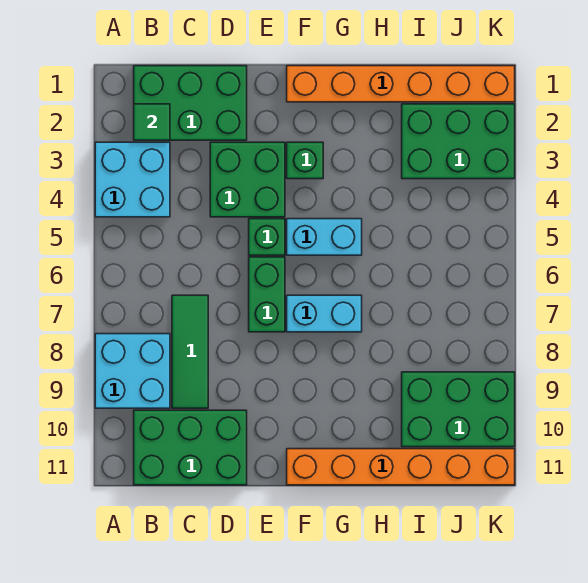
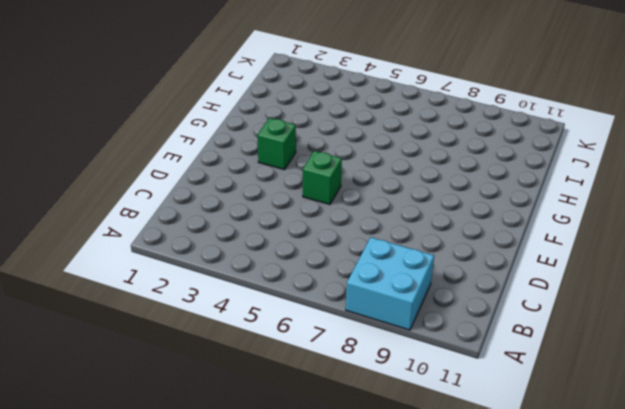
none -> cyan 2x2 brick [95,142,170,217]
none -> green 2x3 brick [134,66,247,140]
none -> green 2x3 brick [134,410,247,485]

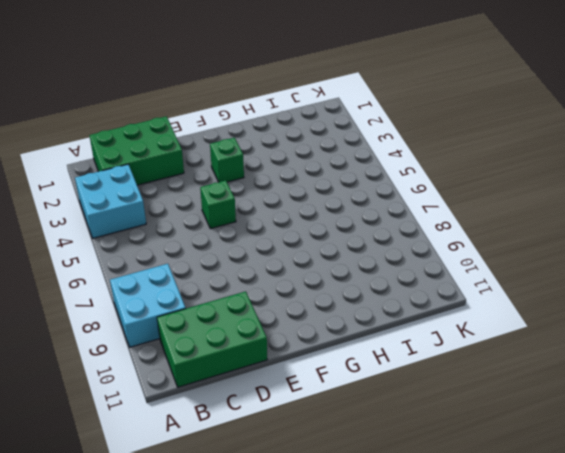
none -> green 1x3 tile [172,295,208,408]
none -> green 2x2 brick [210,142,285,217]
none -> green 1x2 brick [249,257,285,332]

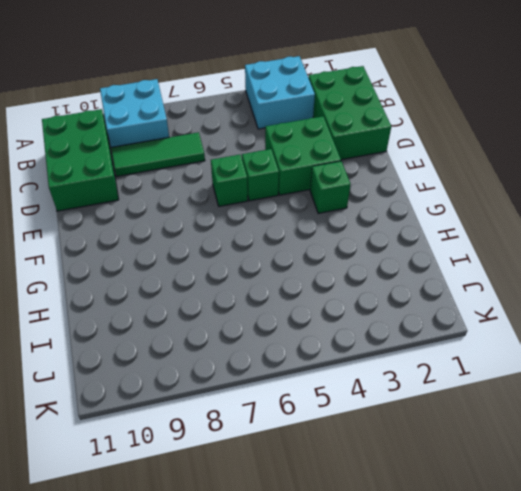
green 1x1 brick [211,155,248,206] -> green 1x2 brick [249,257,285,332]
none -> orange 1x6 brick [287,66,515,102]
none -> cyan 1x2 brick [287,219,362,255]
none -> cyan 1x2 brick [287,295,362,332]

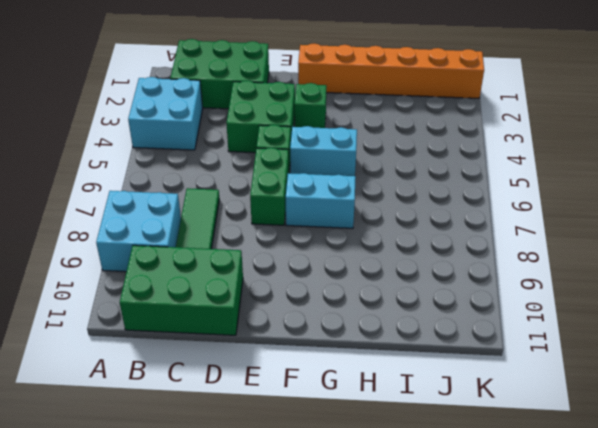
none -> orange 1x6 brick [287,449,515,485]
none -> green 2x3 brick [402,104,515,179]
none -> green 2x3 brick [402,372,515,447]

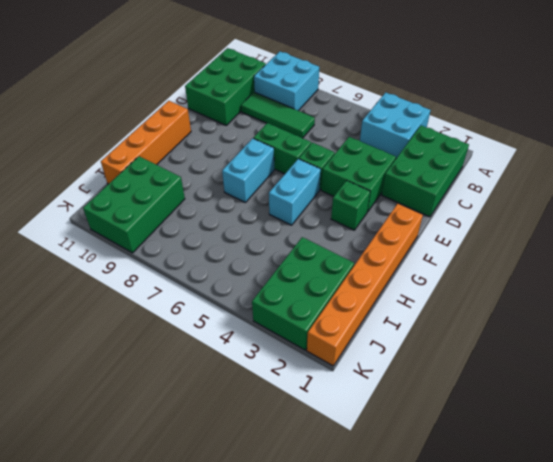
orange 1x4 brick [101,101,191,184] -> orange 1x6 brick [287,449,515,485]
none -> green 1x1 tile [134,104,170,140]

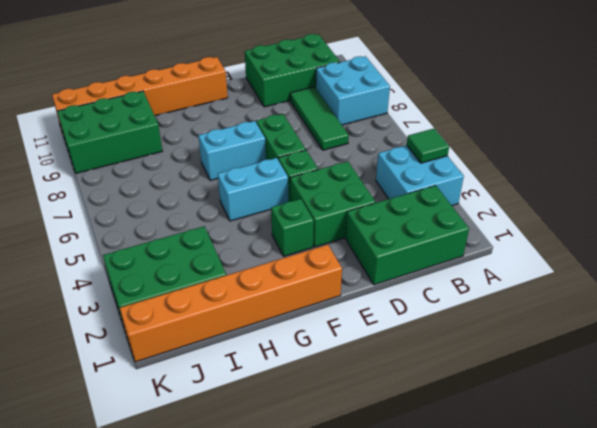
green 1x1 tile [407,129,449,163] -> green 1x1 tile moved to [134,104,170,140]

